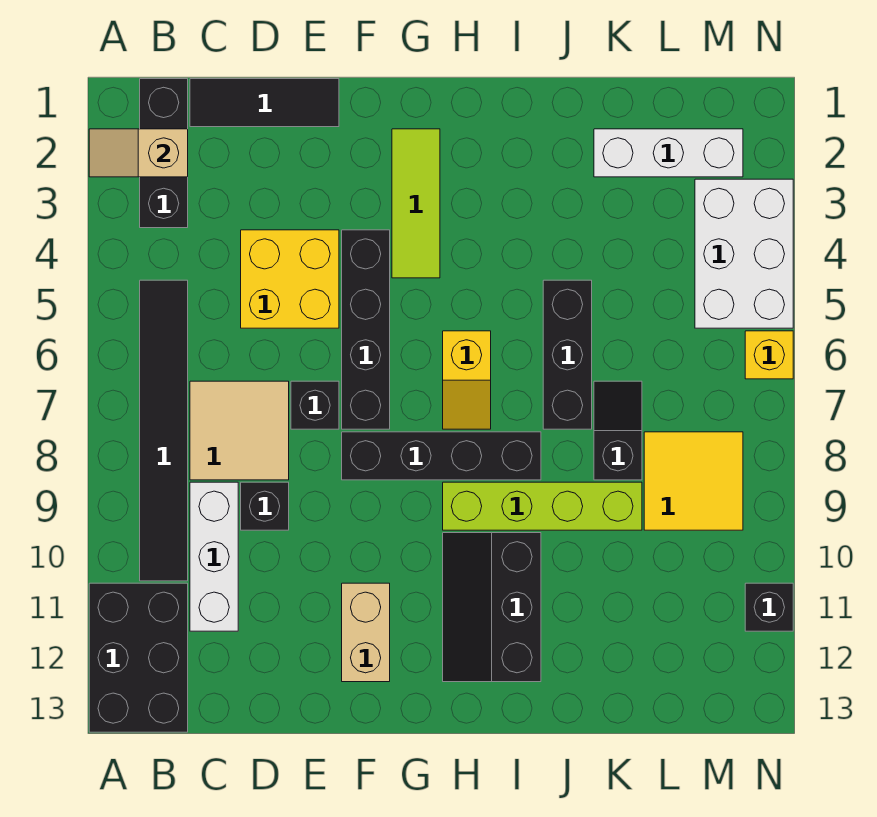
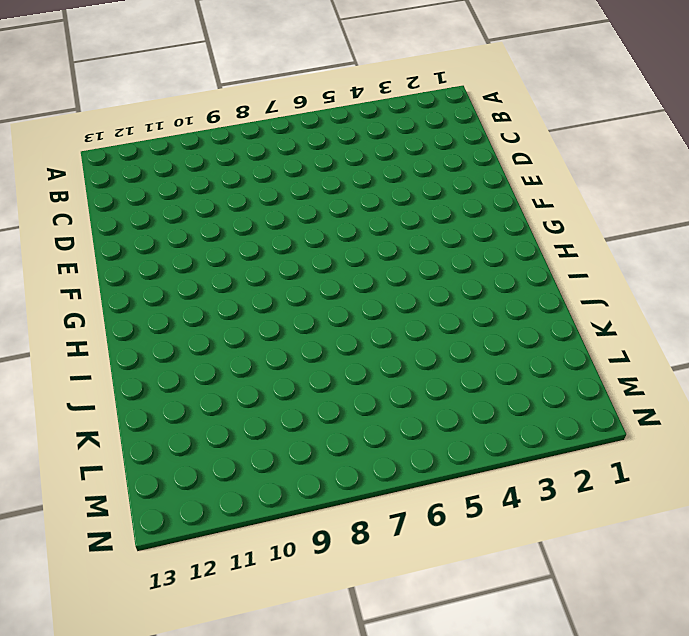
none -> black 2x3 brick [89,583,188,732]
none -> black 1x3 brick [140,79,188,228]
none -> black 1x6 tile [140,280,188,581]

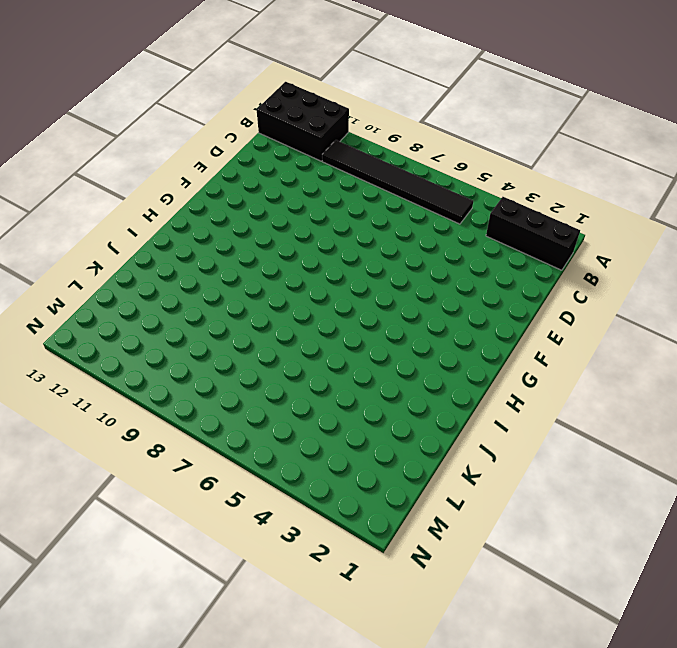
none -> black 1x3 tile [190,79,339,127]
none -> tan 2x2 tile [190,381,289,480]
none -> white 1x3 brick [190,482,238,631]

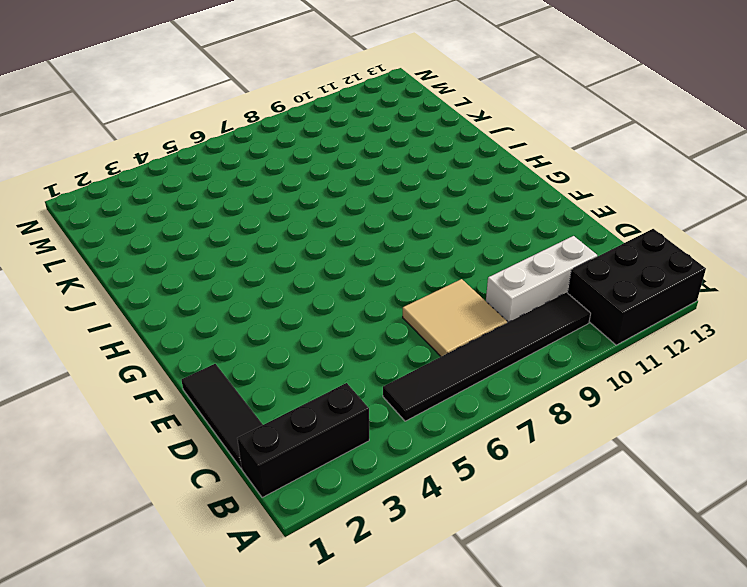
none -> yellow 2x2 brick [241,230,339,328]
none -> black 1x1 brick [241,482,289,530]
none -> black 1x1 brick [291,381,339,429]

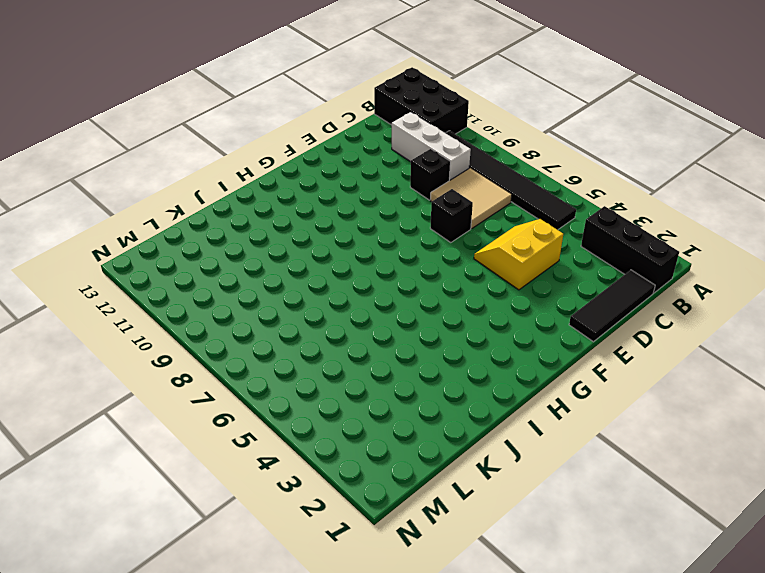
yellow 2x2 slope [474,219,563,290] -> yellow 2x2 brick [241,230,339,328]
none -> black 1x4 brick [342,230,390,429]
none -> black 1x4 brick [342,432,541,480]
none -> tan 1x2 brick [342,583,390,682]

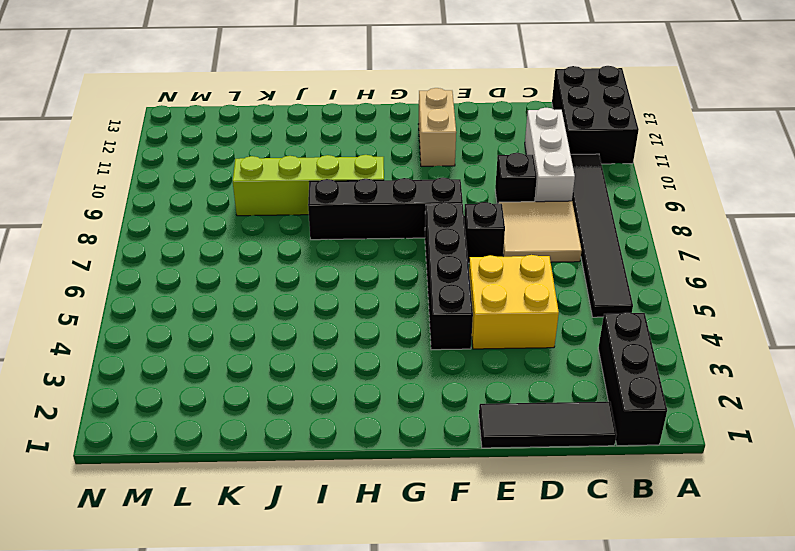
none -> lime 1x3 tile [392,129,440,278]
none -> yellow 1x2 slope [443,331,491,429]
none -> black 2x3 slope [443,533,541,682]

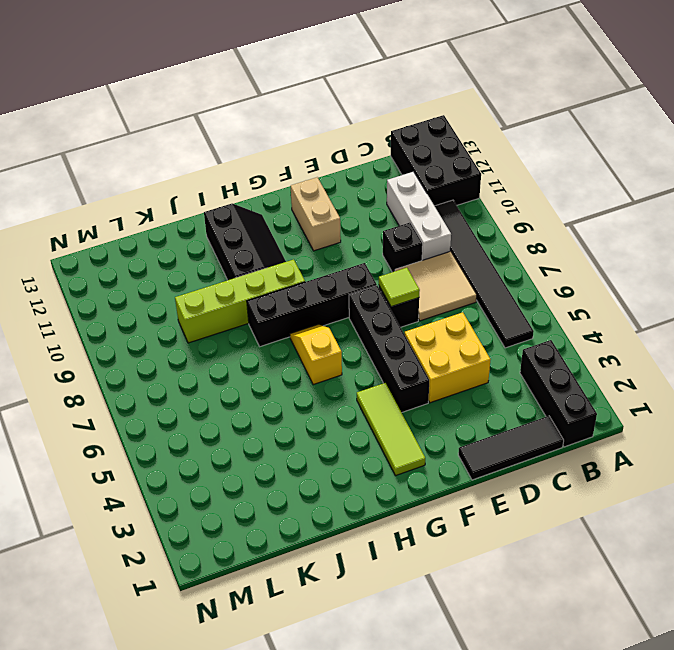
lime 1x1 tile [379,268,420,307] -> none
none -> black 1x3 brick [543,280,592,429]
none -> white 1x3 brick [594,129,743,177]
none -> black 1x2 slope [594,381,642,480]

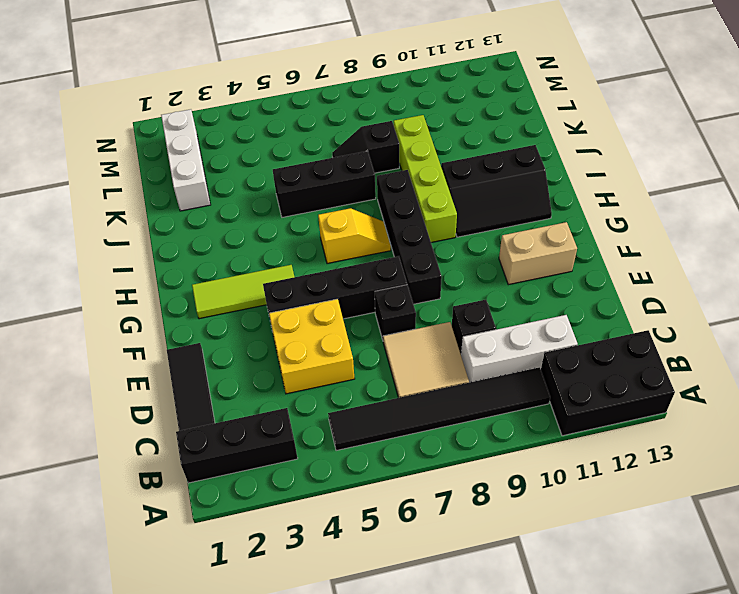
none -> yellow 2x2 tile [644,432,743,530]
none -> white 2x3 brick [695,179,793,328]
none -> yellow 1x1 brick [745,331,793,379]

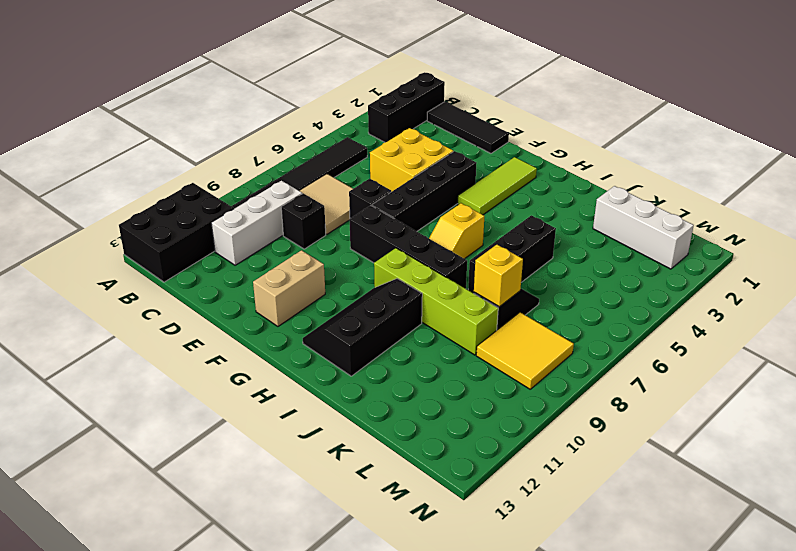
yellow 1x1 brick [474,245,523,307] -> yellow 1x1 brick moved to [745,331,793,379]
none -> white 2x3 brick [695,179,793,328]
none -> black 1x1 brick [745,583,793,631]
none -> tan 1x2 slope [89,129,188,177]

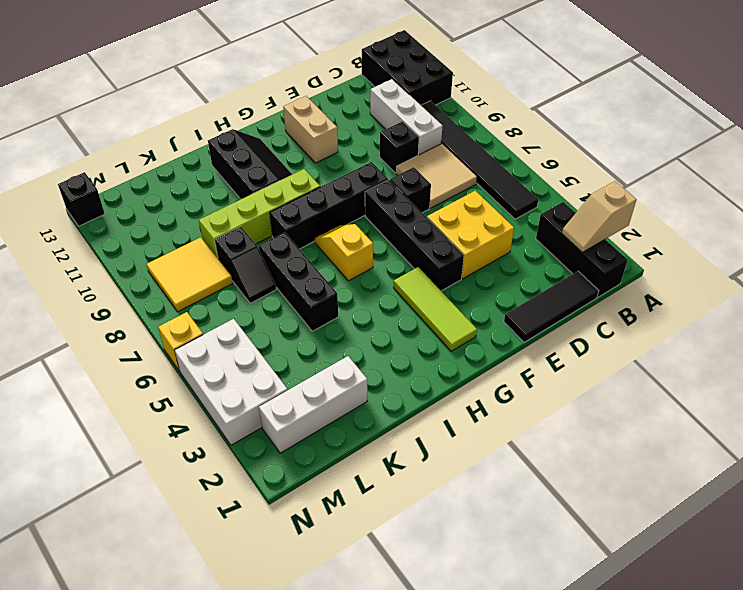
tan 1x2 slope [562,181,636,252] -> tan 1x2 slope turned to [89,129,188,177]
black 1x1 brick [58,172,105,226] -> black 1x1 brick moved to [745,583,793,631]

